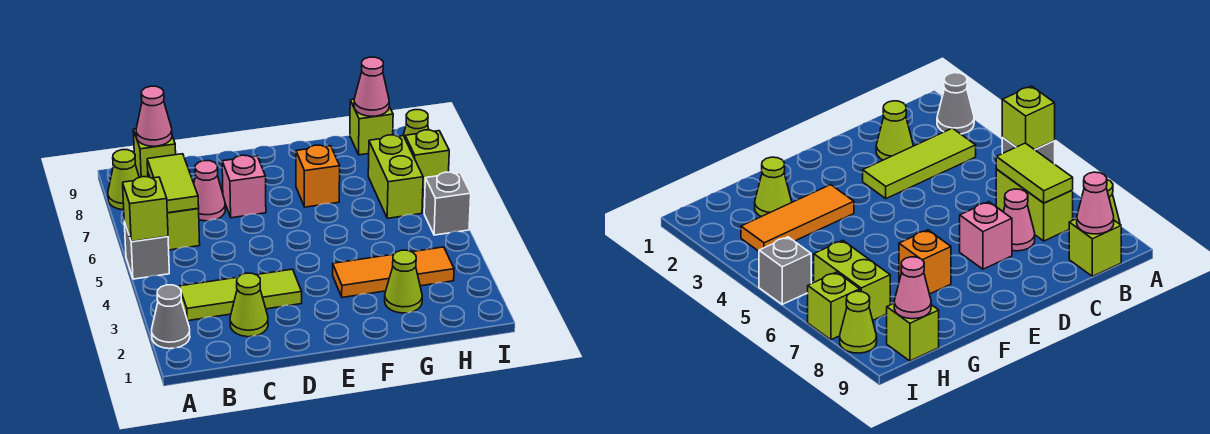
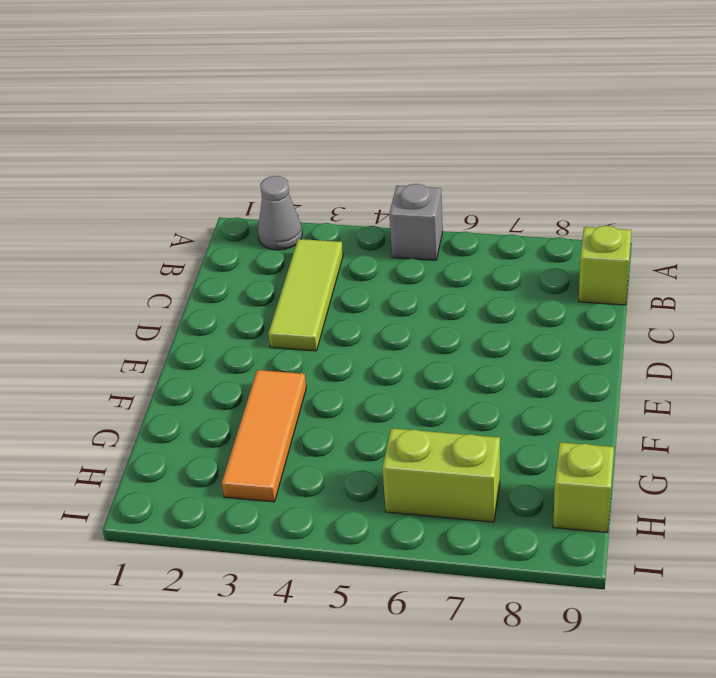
none -> lime 1x1 cone [108,150,139,210]
none -> lime 1x2 brick [148,174,200,250]
none -> lime 1x1 cone [230,273,268,337]

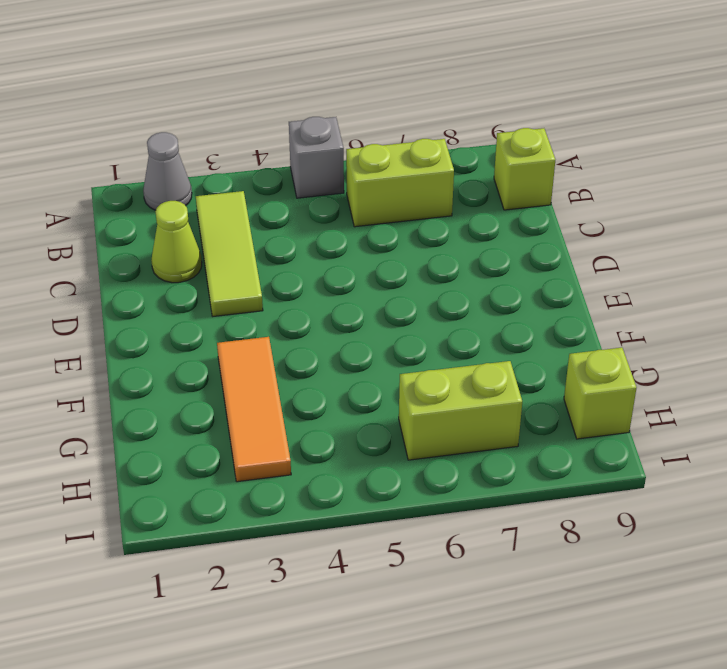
none -> lime 1x1 cone [108,150,139,210]
none -> pink 1x1 cone [194,161,225,221]
none -> pink 1x1 brick [222,155,266,218]

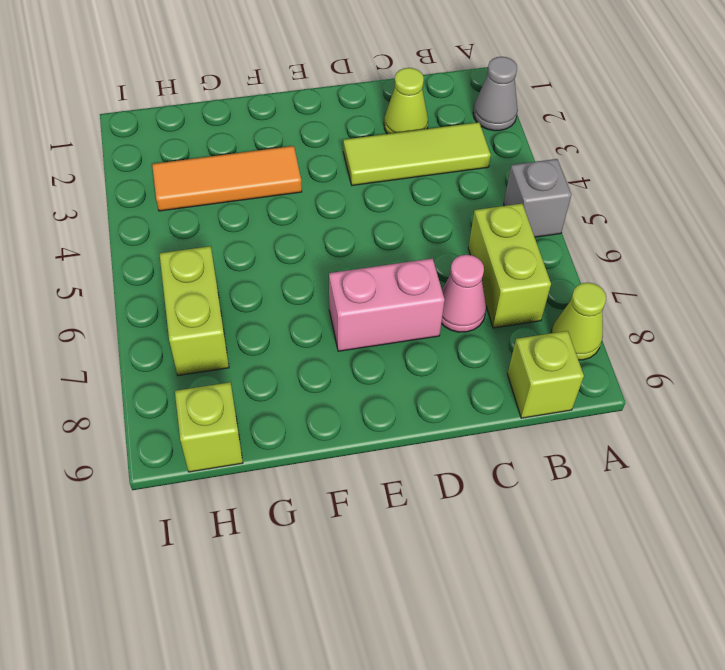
pink 1x2 brick [329,258,445,351] -> pink 1x1 brick [222,155,266,218]
none -> orange 1x1 brick [296,145,340,207]
none -> lime 1x1 cone [385,250,422,313]
none -> grey 1x1 brick [424,172,471,235]

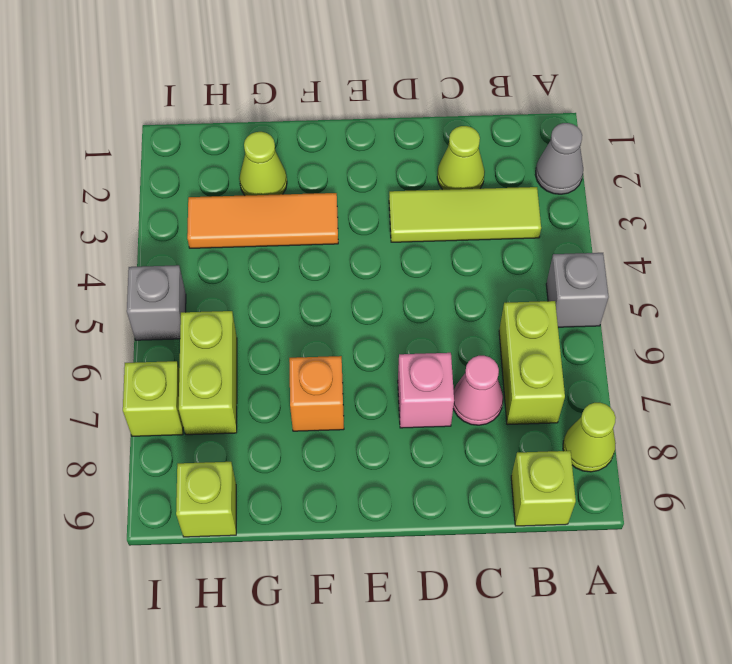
none -> lime 1x1 cone [403,110,429,138]
none -> lime 1x1 brick [123,177,168,242]
none -> lime 1x2 tile [147,154,199,213]

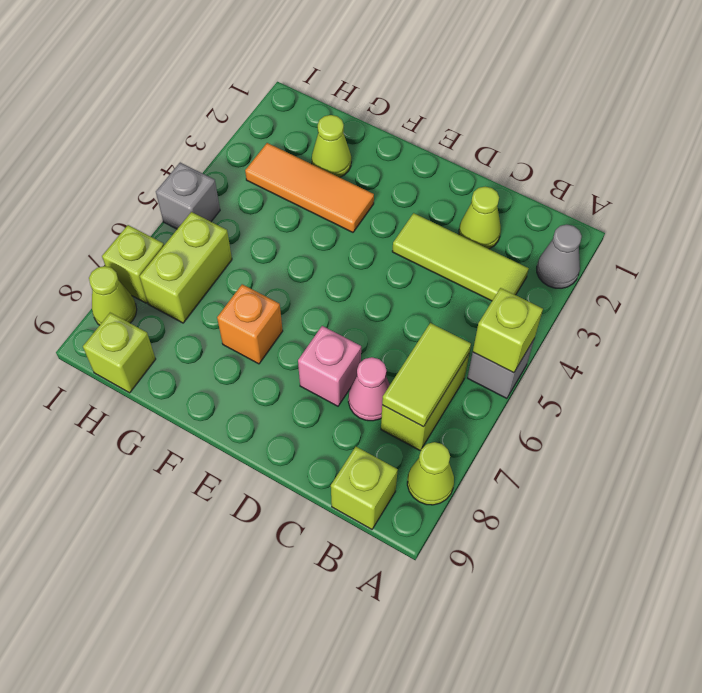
none -> pink 1x1 cone [136,86,172,146]
none -> pink 1x1 cone [354,57,389,116]

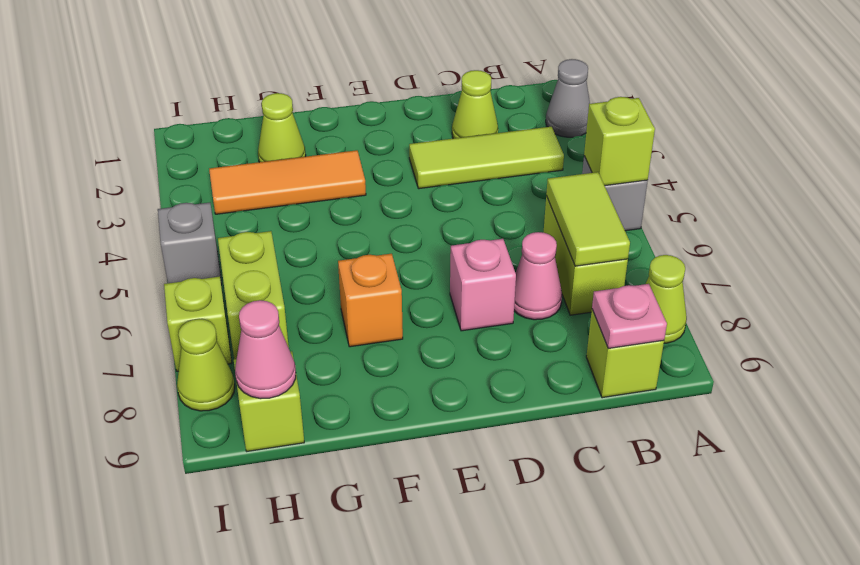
pink 1x1 plate [592,284,667,348] -> pink 1x1 cone [136,86,172,146]

